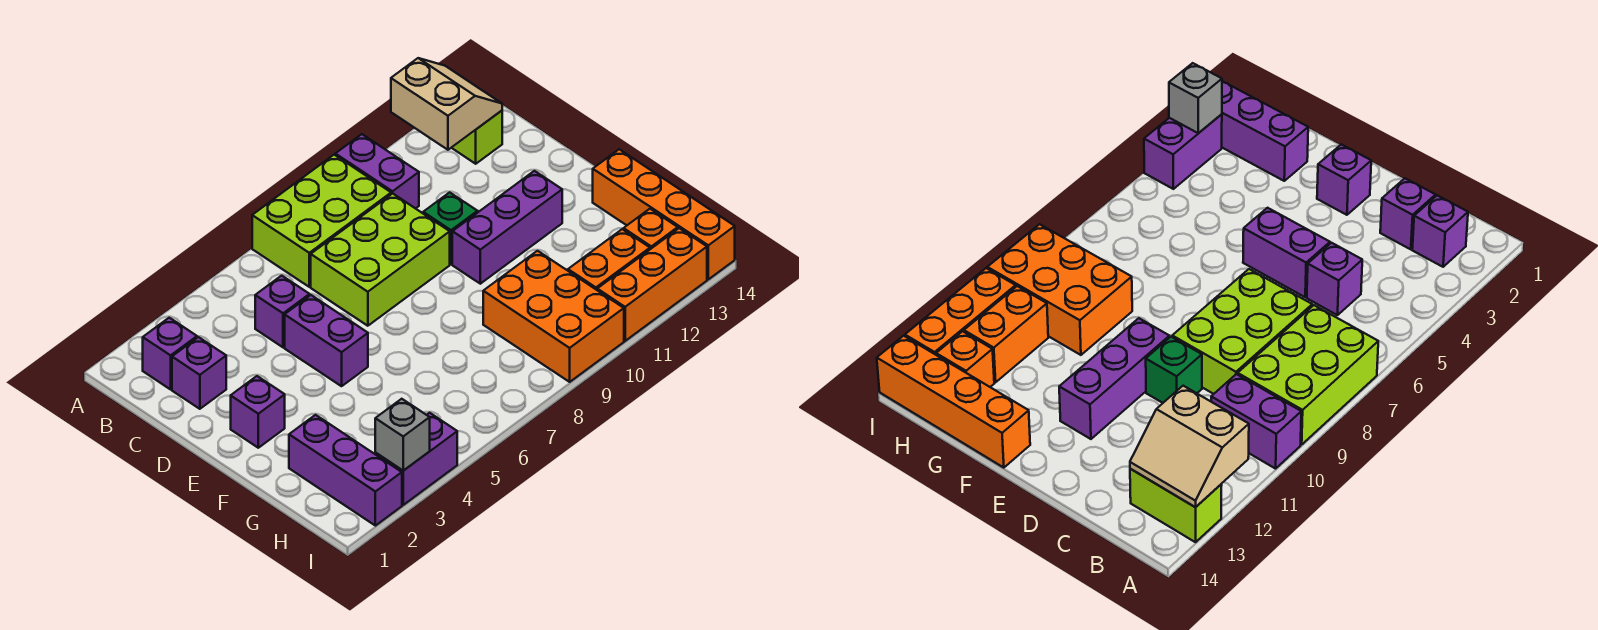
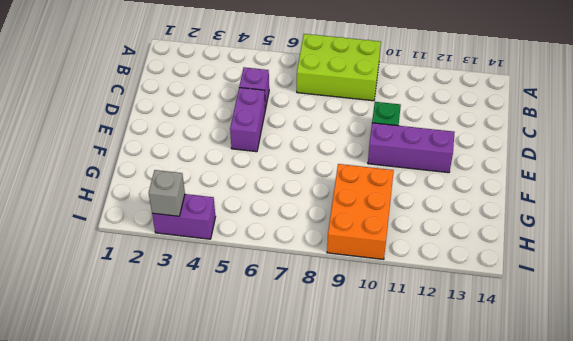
none -> purple 1x2 brick [335,134,419,209]
none -> lime 1x2 brick [452,111,502,164]
none -> purple 1x1 brick [143,318,197,389]

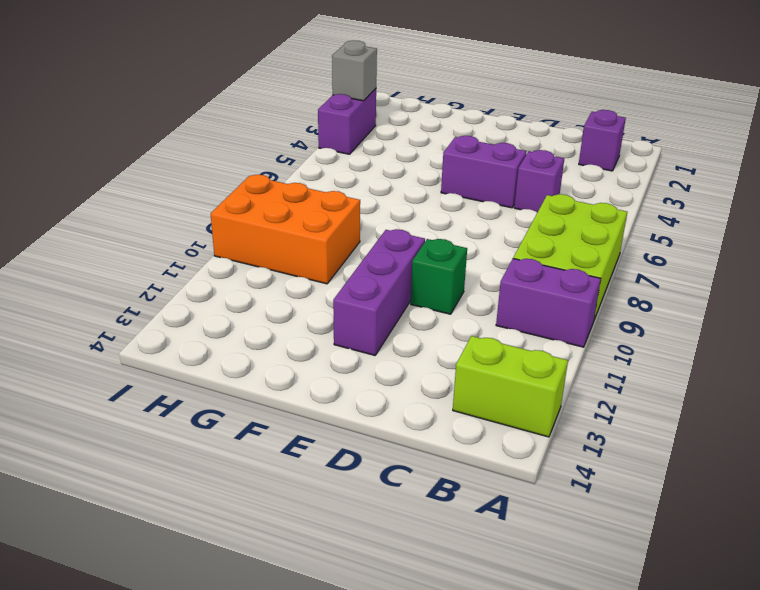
none -> purple 1x1 brick [172,337,226,409]
none -> lime 2x3 brick [311,193,450,326]
none -> purple 1x1 brick [231,376,285,448]

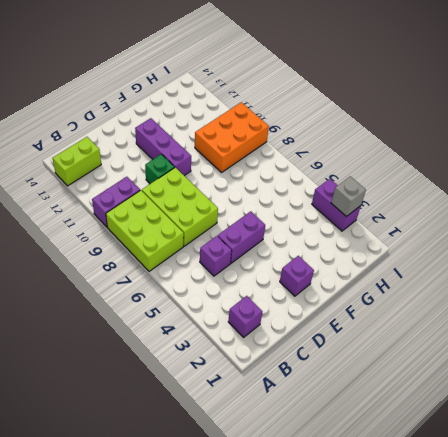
none -> purple 1x1 brick [172,337,226,409]
none -> orange 1x4 brick [593,149,735,279]
none -> purple 1x3 brick [289,415,402,526]

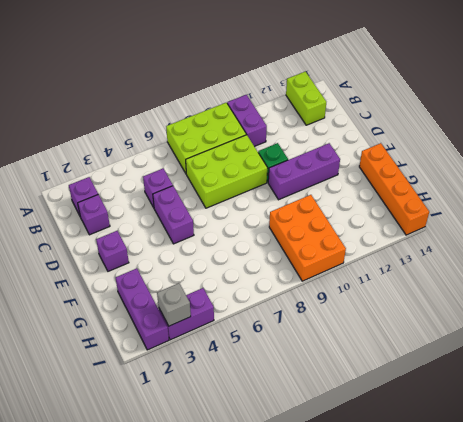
none -> orange 1x2 brick [568,229,650,290]
none -> orange 1x1 brick [624,209,678,249]
none -> orange 1x3 brick [597,228,707,341]

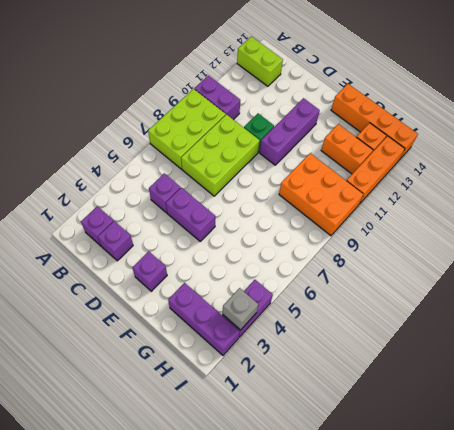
orange 1x2 brick [321,124,373,174] -> orange 1x2 brick turned to [568,229,650,290]
none -> tan 2x2 slope [391,58,502,150]

